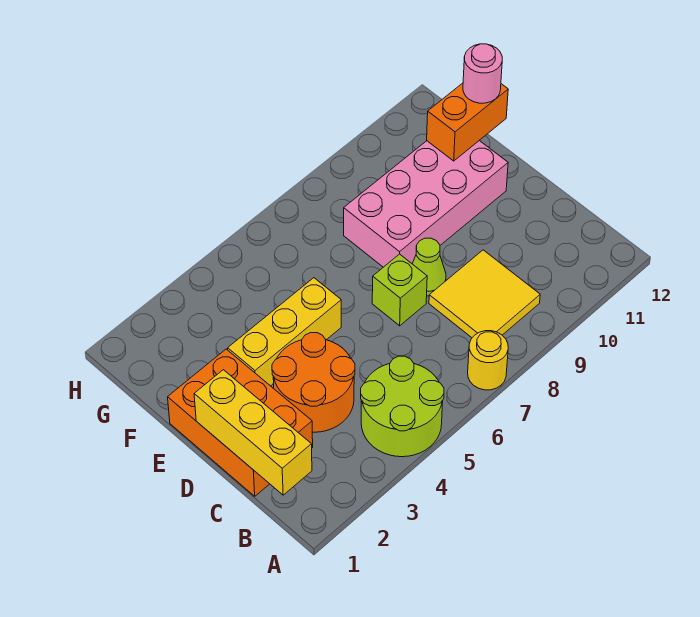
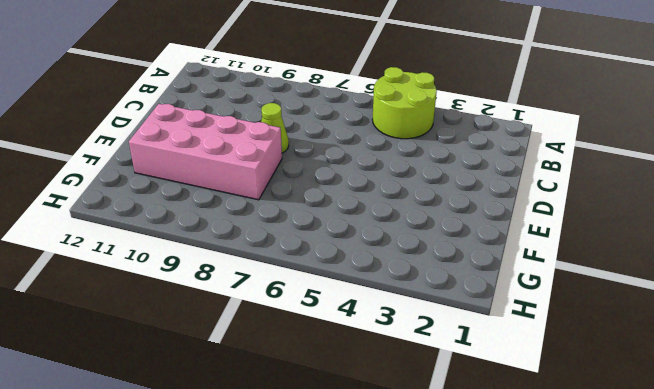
none -> yellow 1x1 round brick [468,331,508,390]
none -> yellow 2x2 tile [429,250,540,338]
none -> orange 2x3 brick [168,349,313,496]

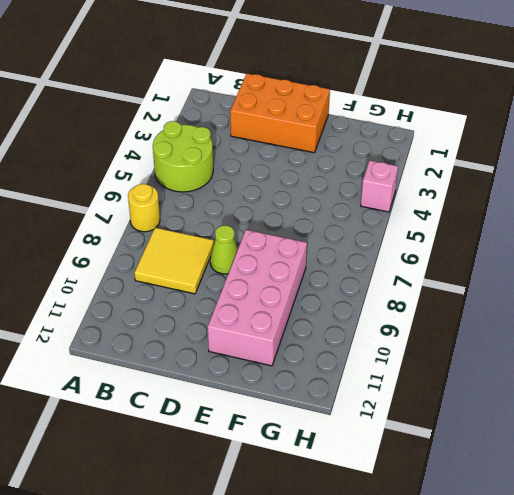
pink 1x1 brick [361,161,398,212] -> none
none -> orange 2x2 round brick [272,333,355,432]
none -> lime 1x1 brick [372,254,427,326]
none -> yellow 1x3 brick [228,278,341,386]

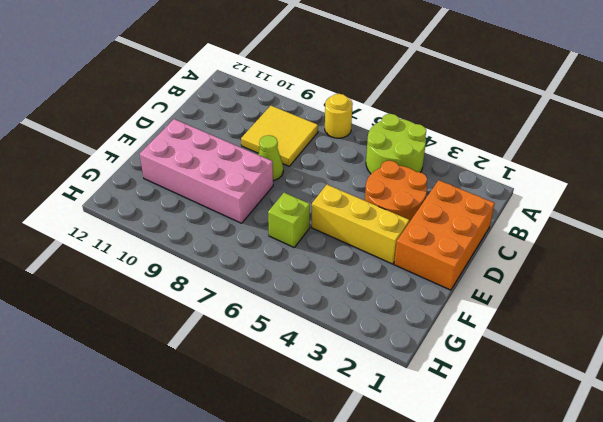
lime 1x1 brick [268,193,310,247] -> lime 1x1 brick moved to [372,254,427,326]
none -> yellow 1x3 brick [194,370,312,495]
none -> orange 1x2 brick [427,83,508,161]
none -> pink 1x1 round brick [463,44,502,103]

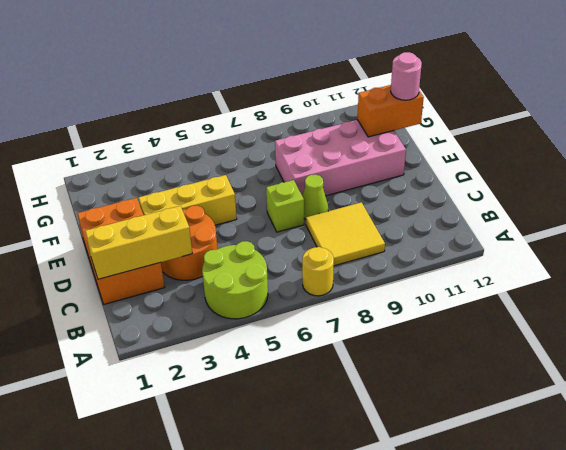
yellow 1x3 brick [85,206,192,279] -> yellow 1x3 brick turned to [194,370,312,495]

